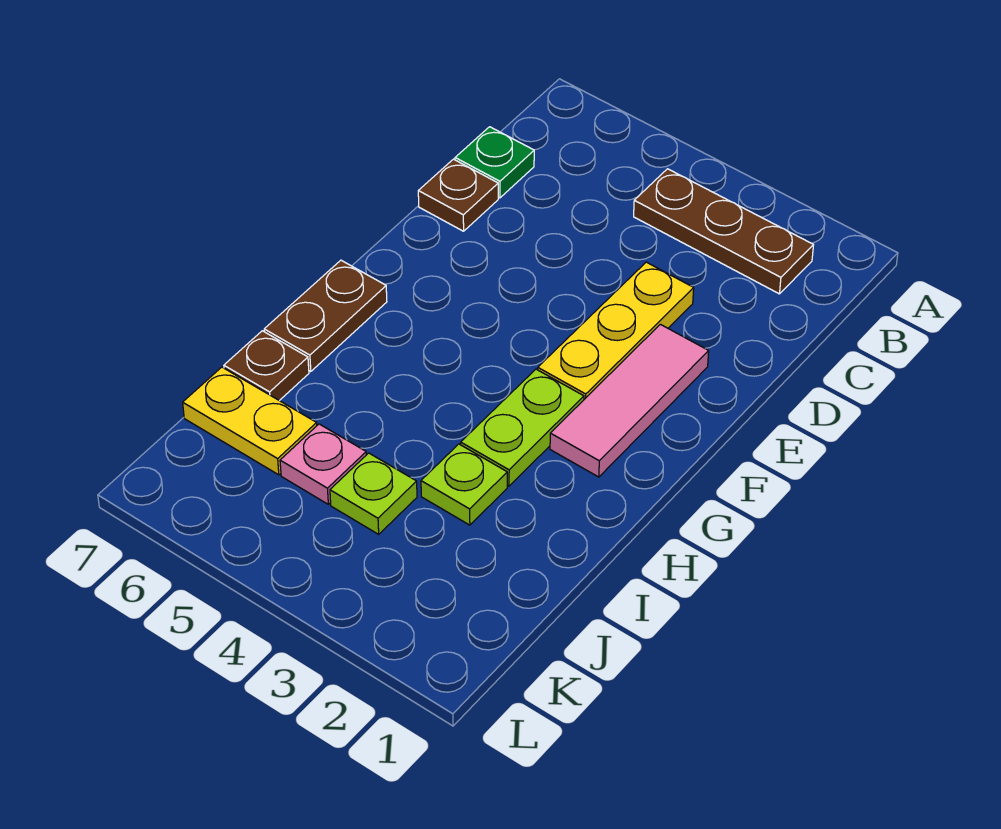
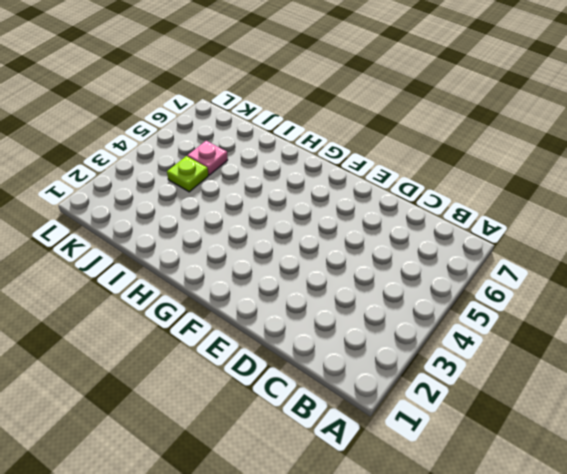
none -> brown 1x3 plate [634,169,813,294]
none -> green 1x1 plate [455,127,534,198]
none -> yellow 1x3 plate [538,262,694,399]

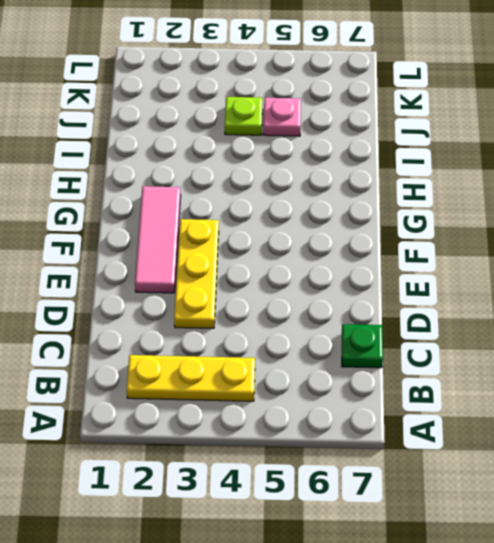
yellow 1x3 plate [127,355,255,401] -> brown 1x3 plate [634,169,813,294]
none -> brown 1x1 plate [418,159,498,231]
none -> lime 1x2 plate [461,369,584,486]
none -> brown 1x2 plate [264,260,387,372]

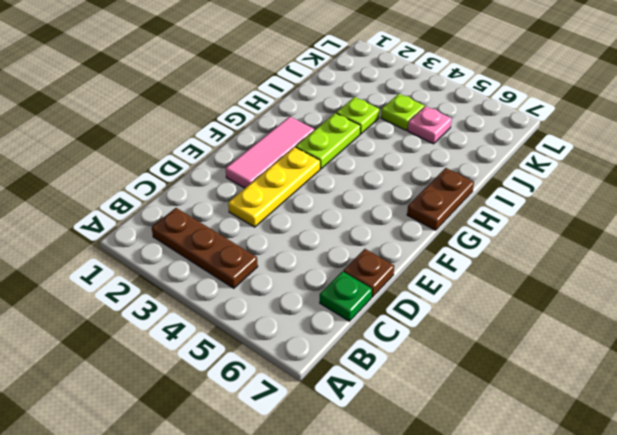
none -> brown 1x1 plate [224,331,309,401]
none -> yellow 1x2 plate [183,367,317,475]

